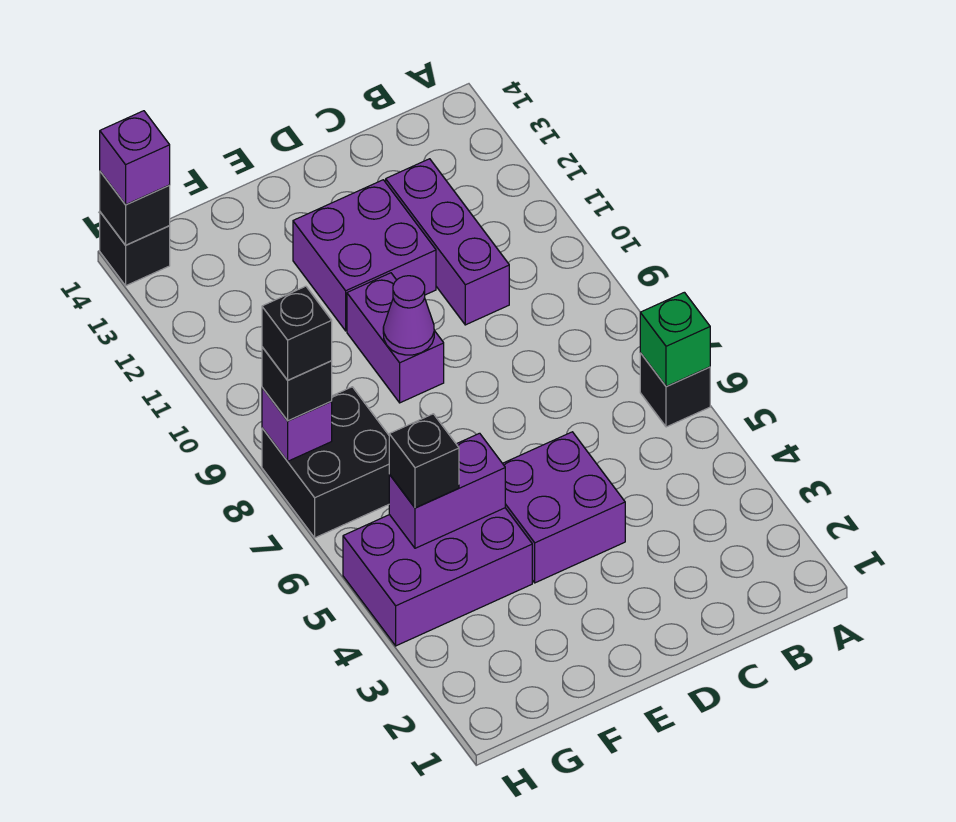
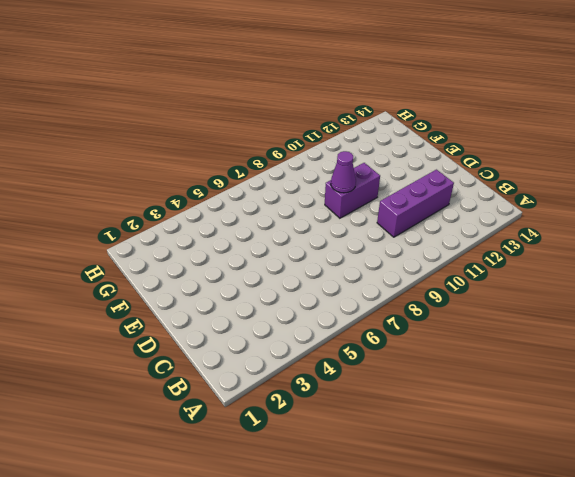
none -> black 1x1 brick [640,353,710,427]
none -> purple 2x2 brick [503,432,625,583]
none -> purple 2x2 brick [293,180,436,331]

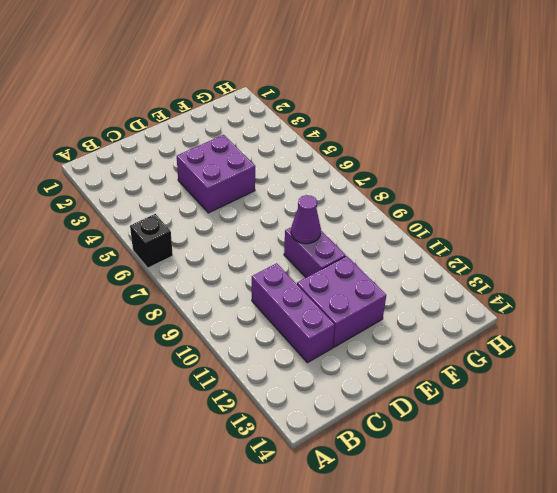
none -> purple 2x3 brick [343,508,532,646]
none -> black 2x2 brick [262,387,389,538]
none -> black 1x1 brick [100,212,170,286]

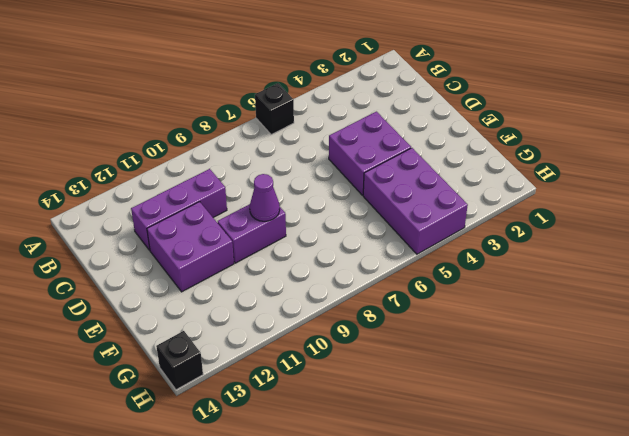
none -> black 2x2 brick [262,387,389,538]
none -> green 1x1 brick [640,292,710,387]
none -> purple 1x2 brick [389,433,505,548]

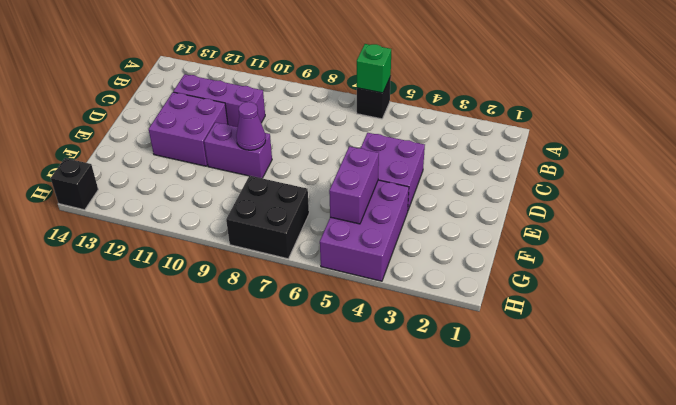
none -> purple 1x1 brick [262,388,332,461]
none -> black 1x1 brick [100,172,170,245]
none -> black 1x1 brick [389,414,459,508]

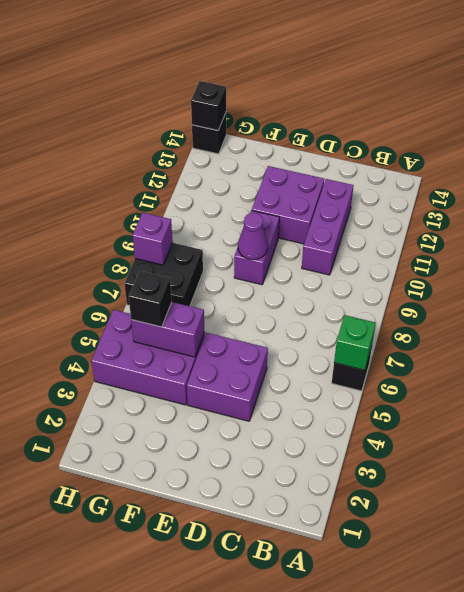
none -> black 1x1 brick [262,347,332,421]
none -> purple 1x1 brick [100,111,170,205]
none -> black 1x1 brick [262,286,332,380]

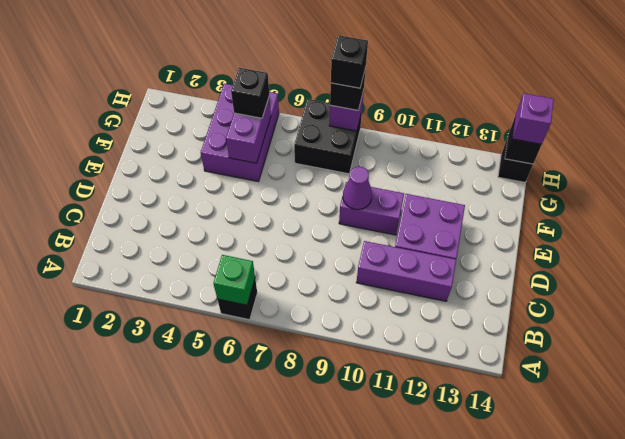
none -> purple 2x2 brick [503,432,625,583]

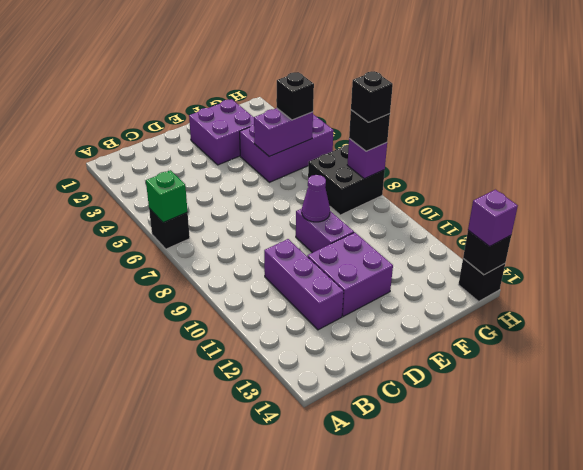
purple 2x2 brick [189,99,254,165] -> purple 2x2 brick moved to [503,432,625,583]

